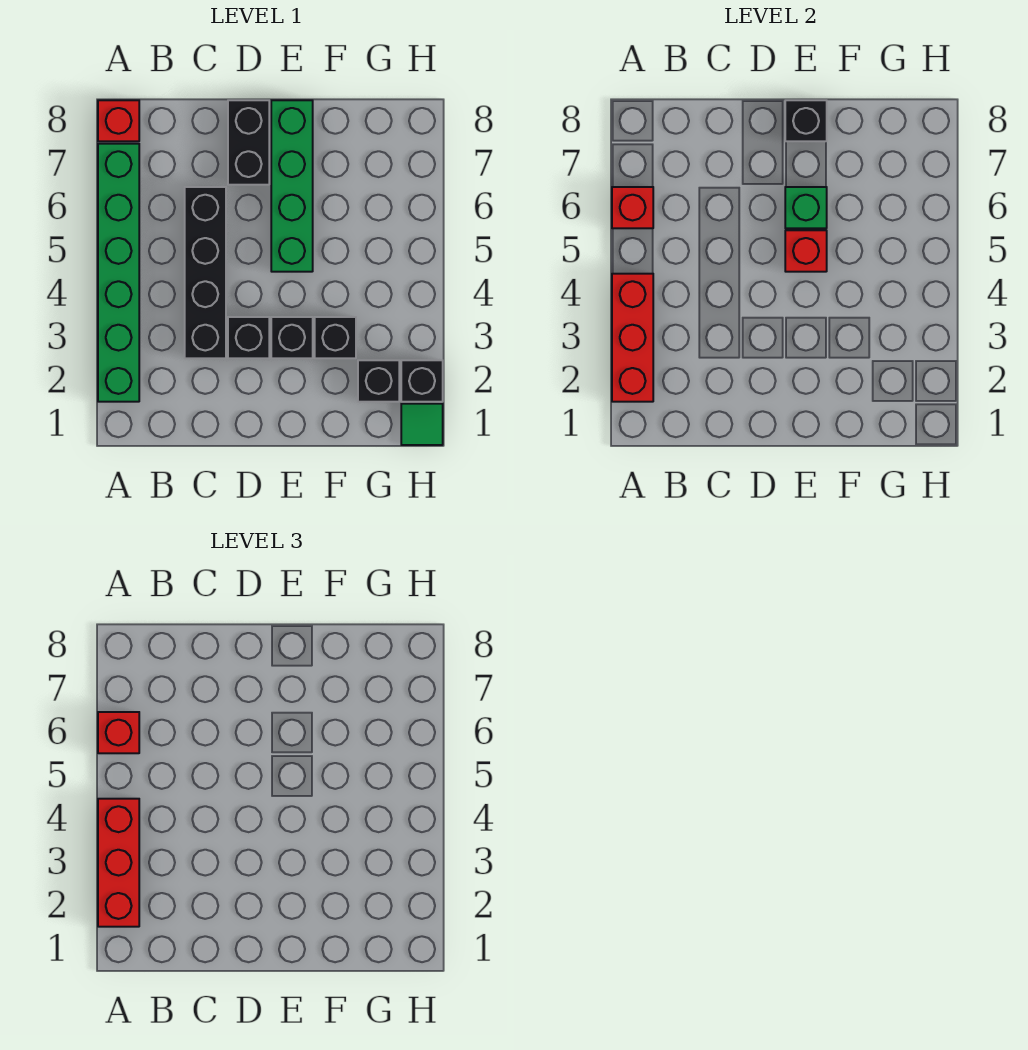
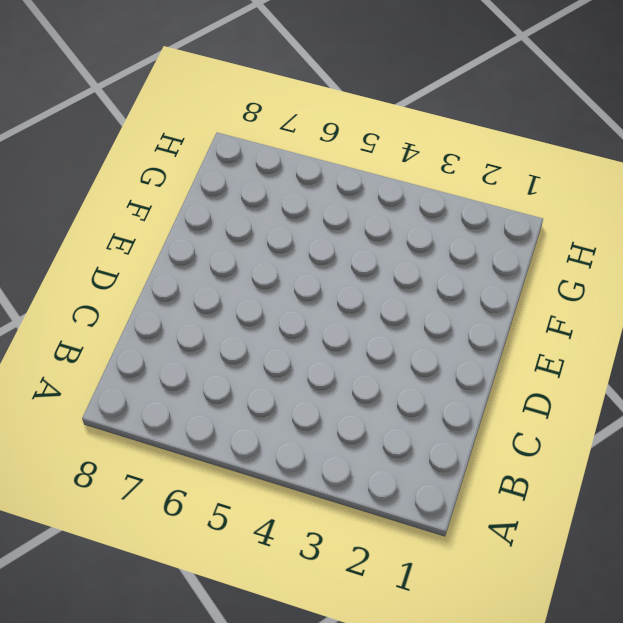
none -> green 1x6 brick [98,144,139,402]
none -> red 1x1 brick [98,100,139,141]
none -> black 1x4 brick [185,187,226,358]

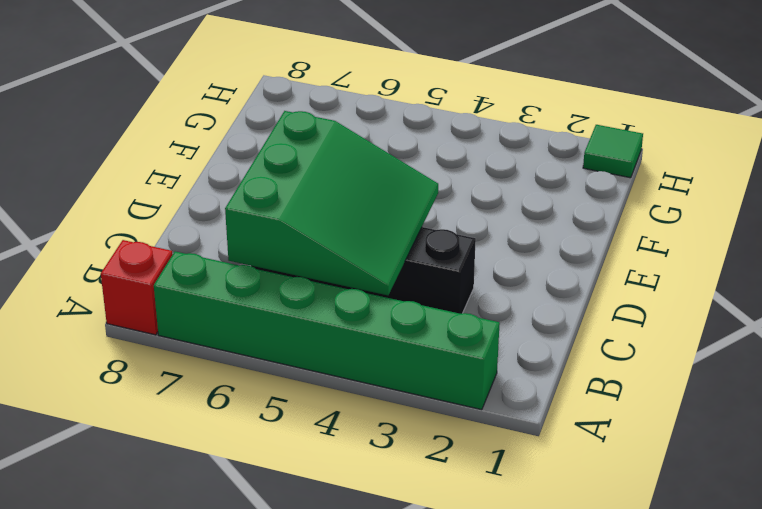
green 3x3 slope [225,111,438,295] -> none
none -> black 1x1 brick [228,317,269,358]
none -> black 1x2 brick [228,100,269,185]
none -> black 1x1 brick [271,317,313,358]

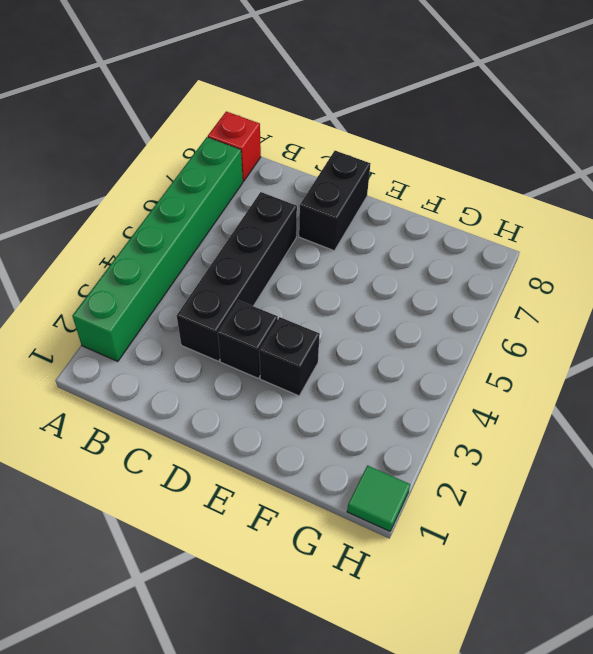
none -> green 1x4 brick [271,100,313,272]
none -> black 1x1 brick [315,317,356,358]
none -> black 1x1 brick [358,360,399,402]

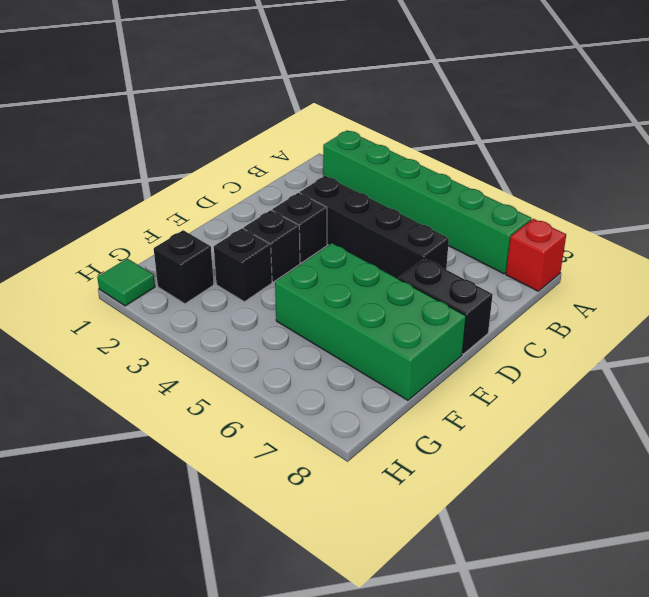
green 2x4 brick [275,243,466,400] -> green 1x4 brick [271,100,313,272]
none -> black 1x1 brick [401,360,443,402]
none -> red 1x3 brick [612,274,653,402]
none -> red 1x1 brick [612,187,653,228]

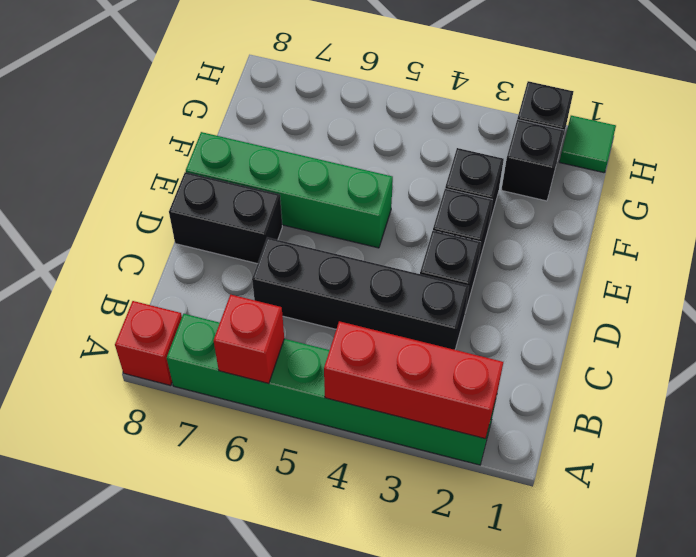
none -> red 1x1 brick [785,230,827,272]
none -> green 1x1 brick [785,187,827,228]
none -> black 1x1 brick [785,100,827,141]

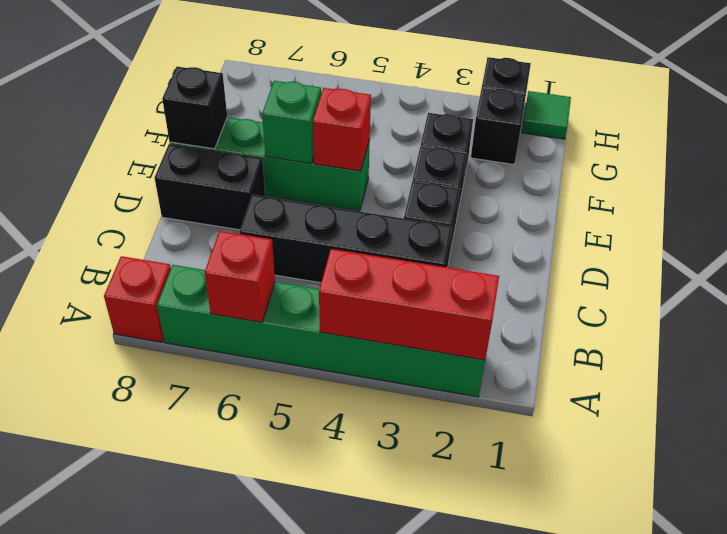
none -> red 1x3 brick [98,799,139,927]
none -> red 1x1 brick [98,712,139,753]

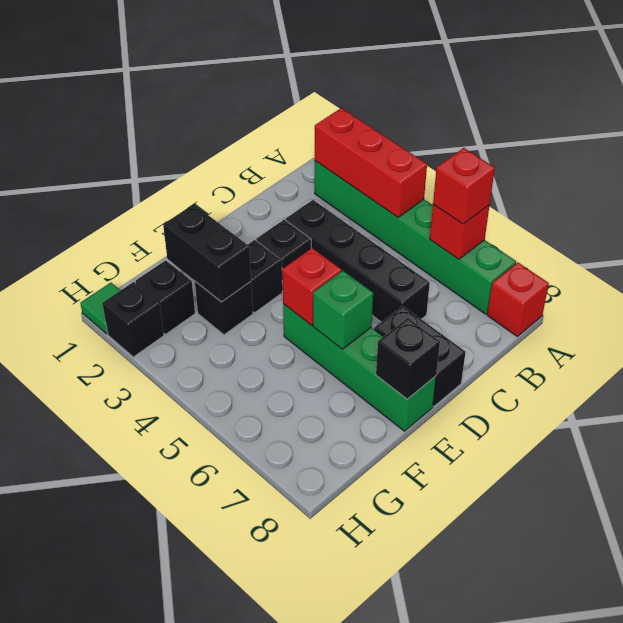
black 1x2 brick [163,204,251,302] -> none
none -> red 1x3 brick [98,799,139,927]

